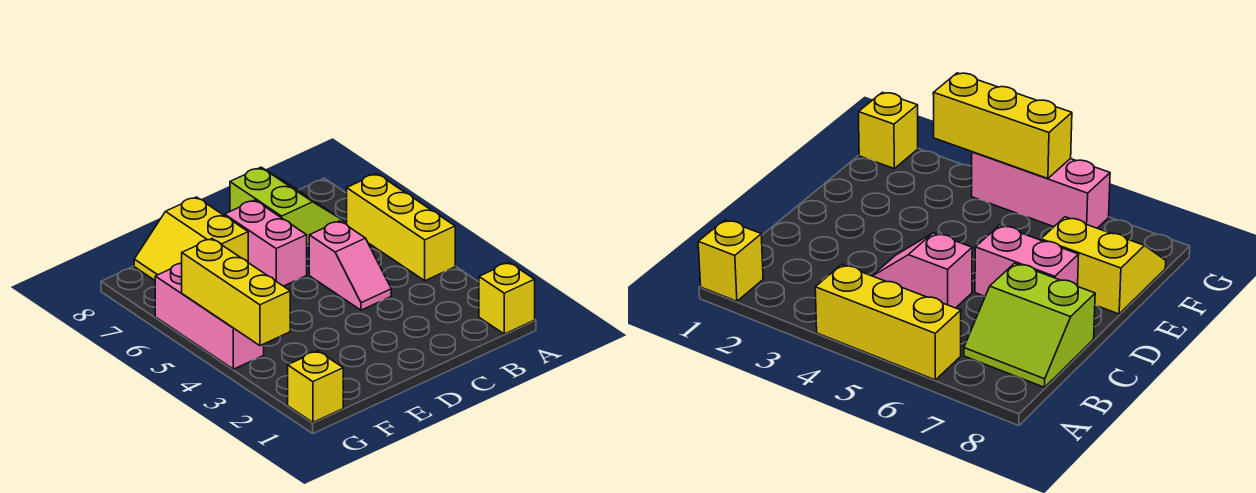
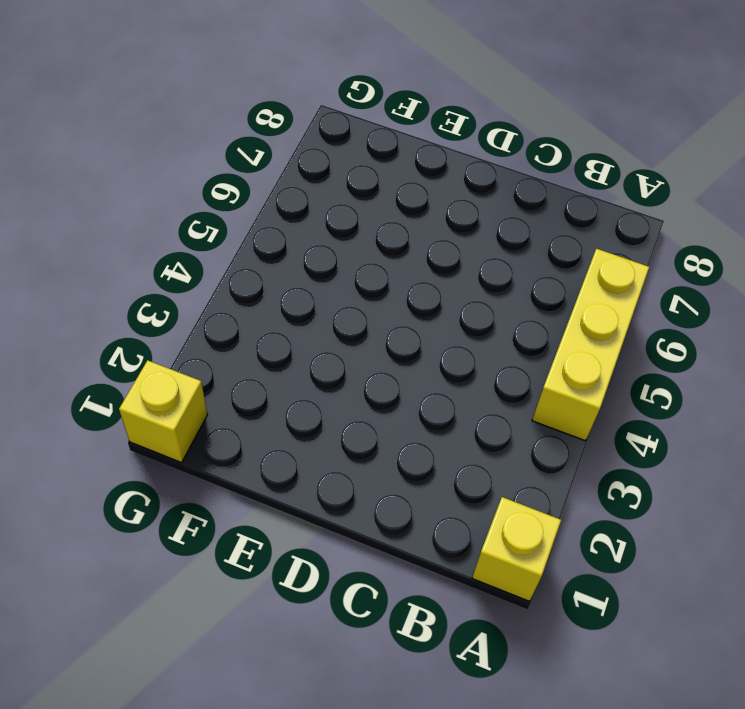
none -> lime 2x2 slope [230,167,344,245]
none -> pink 1x2 slope [309,221,391,310]

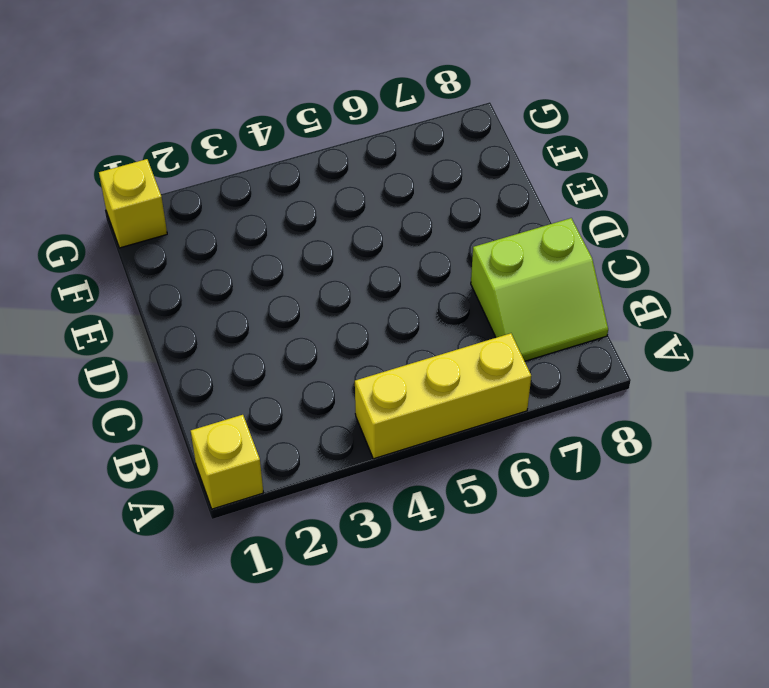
none -> pink 1x2 slope [309,221,391,310]
none -> pink 1x2 brick [225,200,307,286]

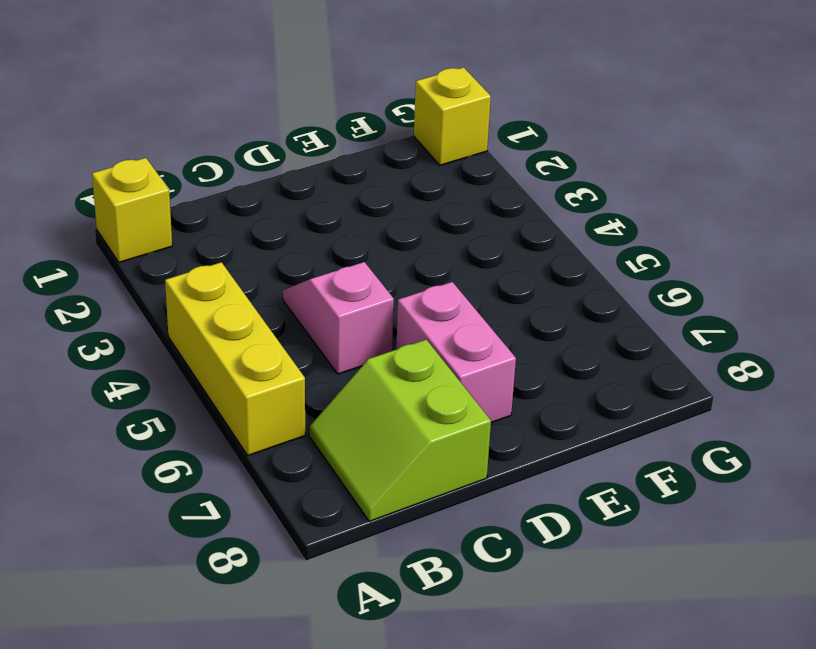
none -> yellow 2x2 slope [134,197,248,280]
none -> pink 1x3 brick [155,263,264,369]

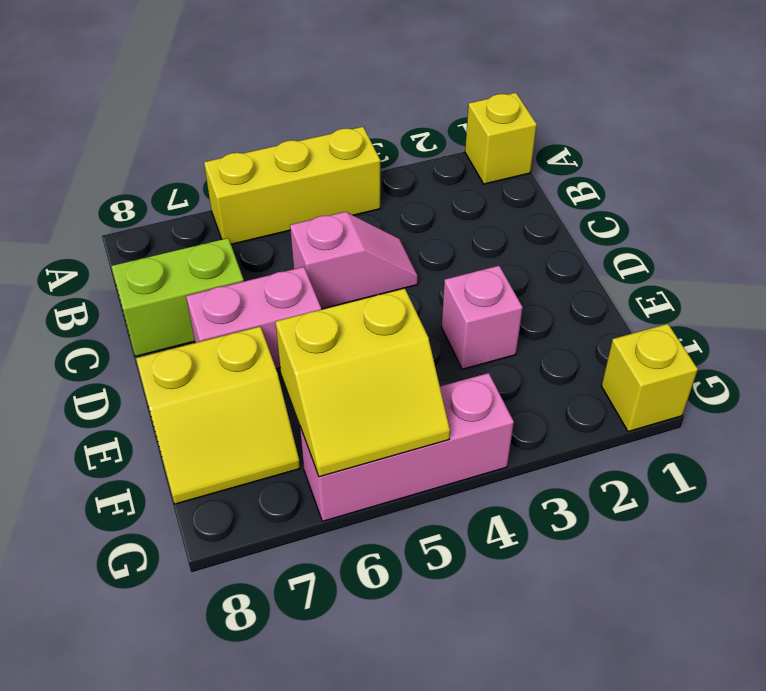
pink 1x1 brick [442,266,523,369] -> none
yellow 2x2 slope [275,288,450,477] -> yellow 1x3 brick [182,239,290,346]

